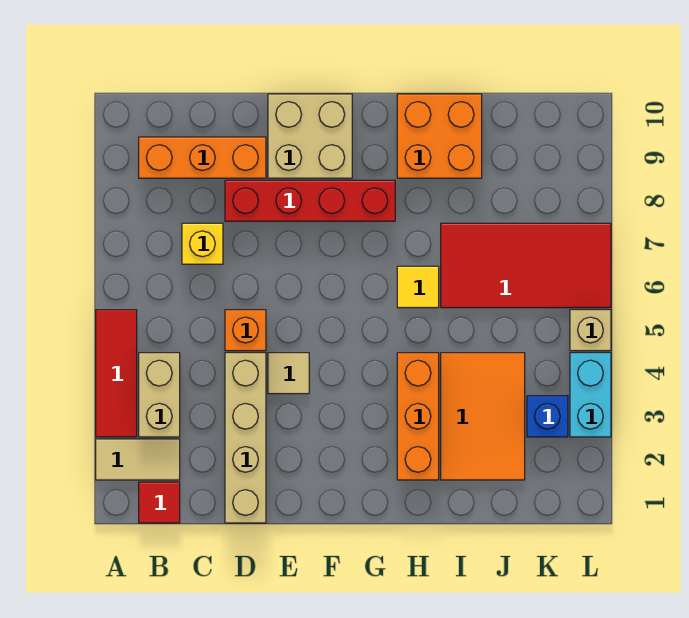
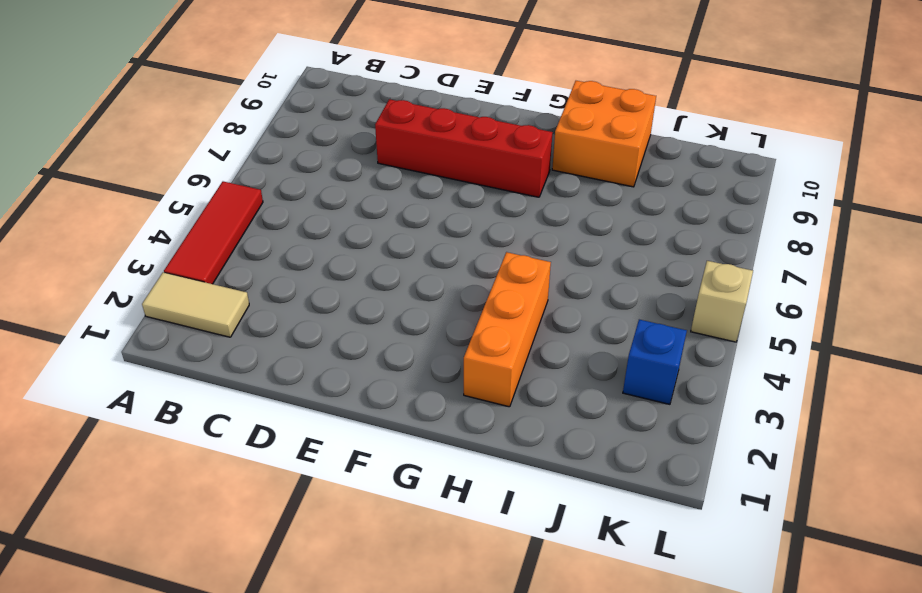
none -> red 1x1 tile [139,482,180,523]
none -> tan 1x2 brick [139,353,180,437]
none -> orange 1x3 brick [139,137,266,178]

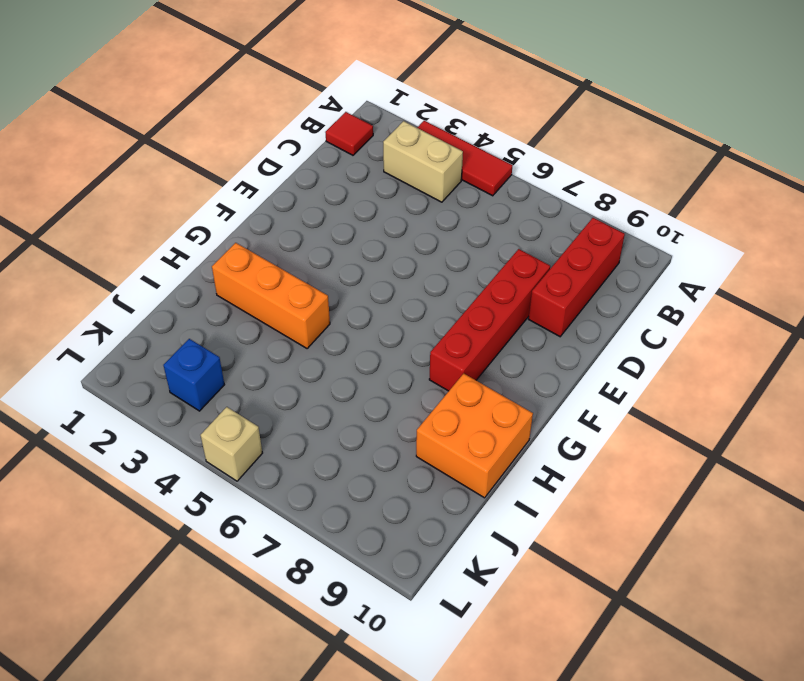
red 1x3 brick [529,218,625,337] -> orange 1x3 brick [139,137,266,178]
none -> tan 1x2 tile [96,439,180,480]
none -> yellow 1x1 brick [182,223,223,264]
none -> tan 1x4 brick [225,353,266,523]

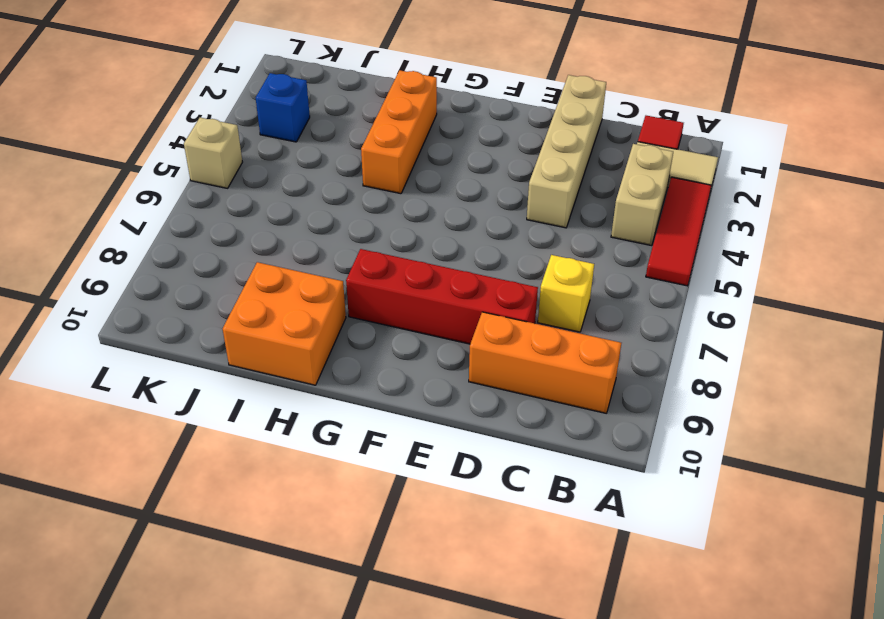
none -> orange 1x1 brick [225,310,266,351]
none -> tan 1x1 tile [268,353,309,394]
none -> tan 2x2 brick [268,94,352,178]

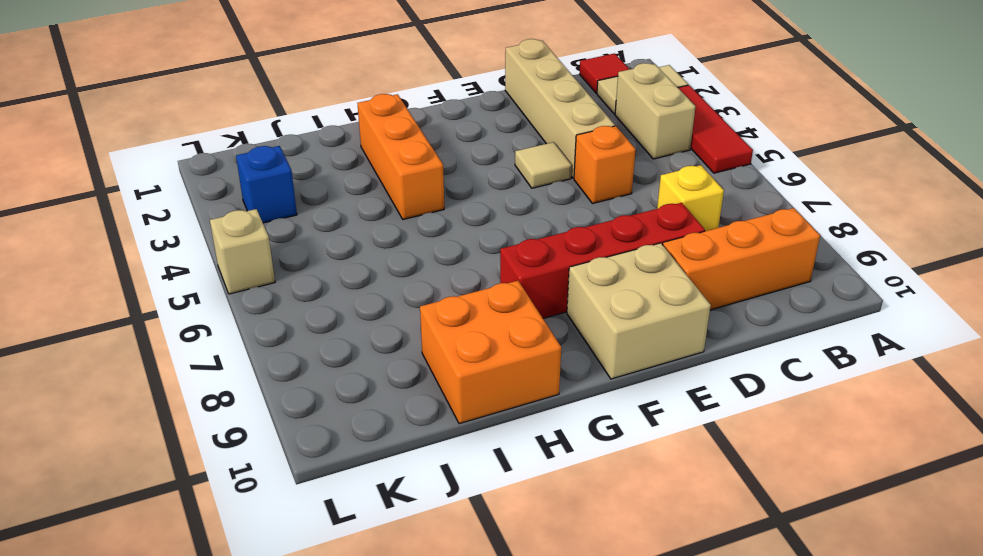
none -> yellow 1x1 tile [397,266,439,308]
none -> orange 2x3 tile [441,353,525,480]
none -> red 2x4 tile [441,223,611,308]

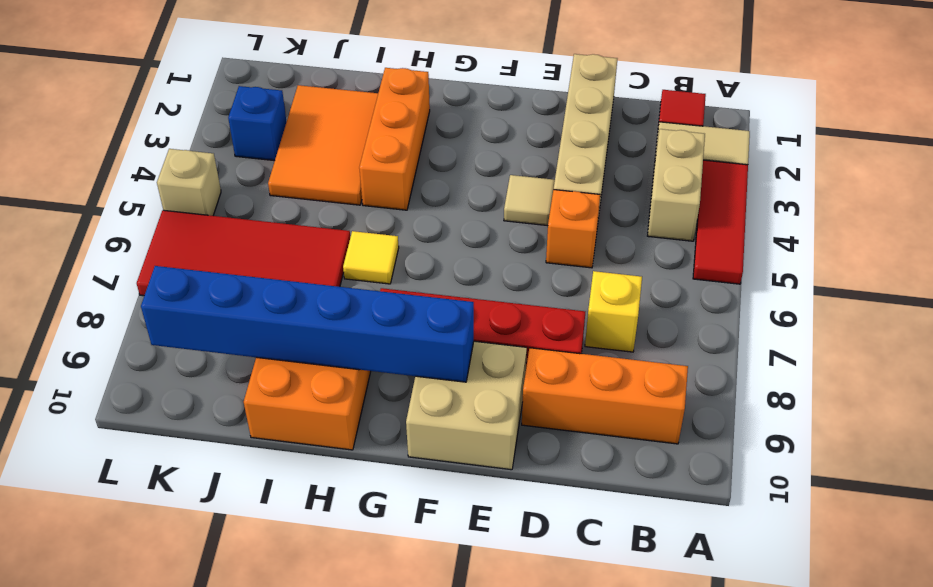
blue 1x6 brick [141,266,474,382] -> none
none -> cyan 1x2 brick [570,353,611,437]

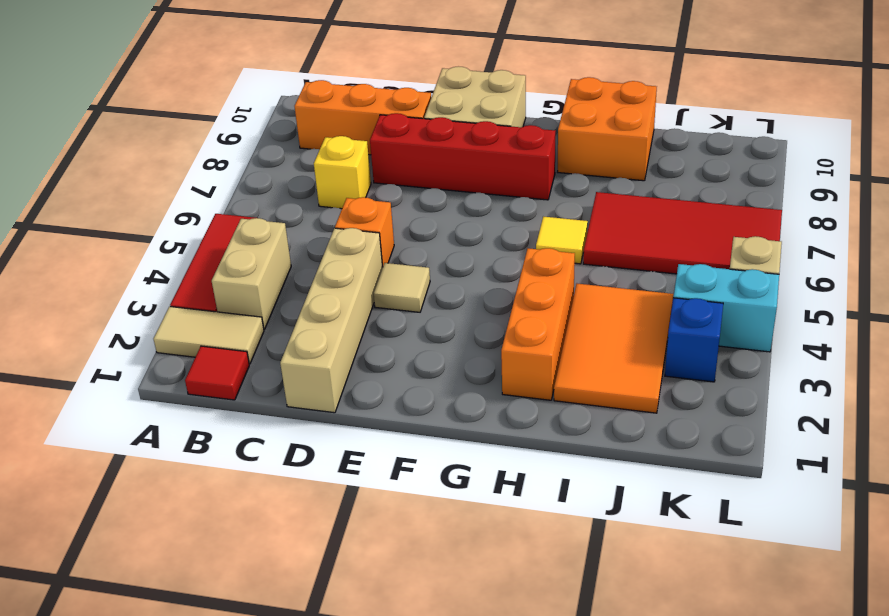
cyan 1x2 brick [673,264,779,352] -> cyan 1x2 brick turned to [570,353,611,437]

